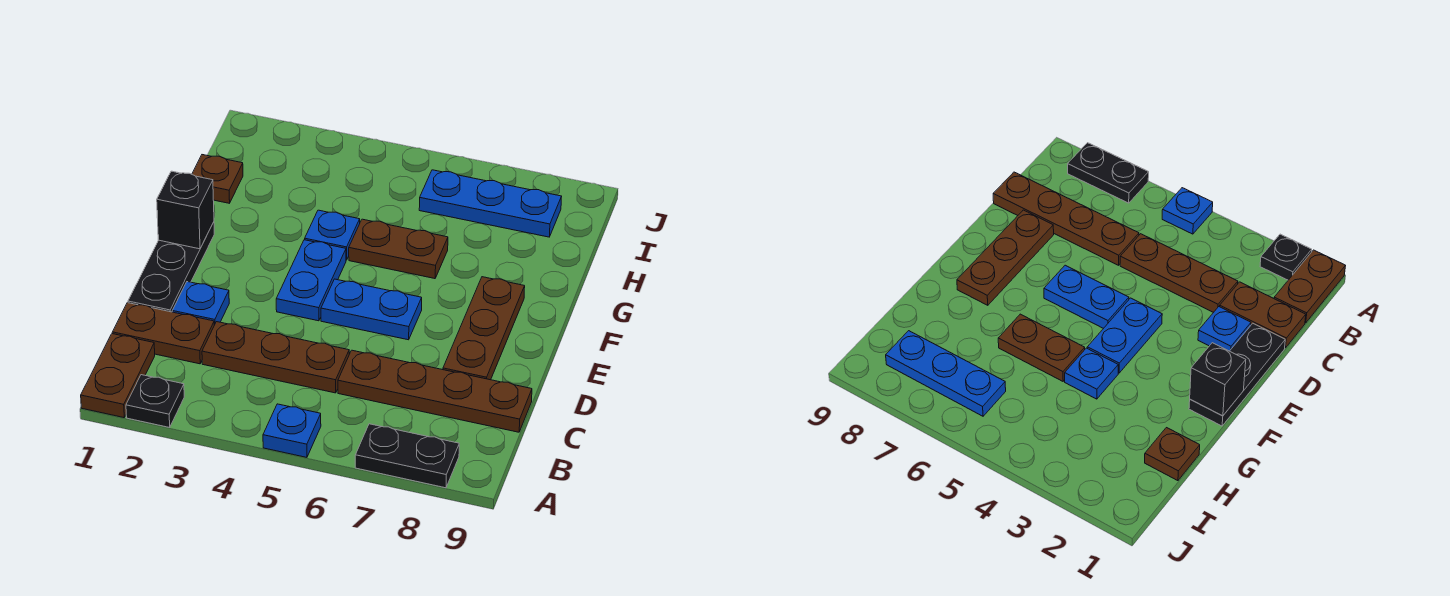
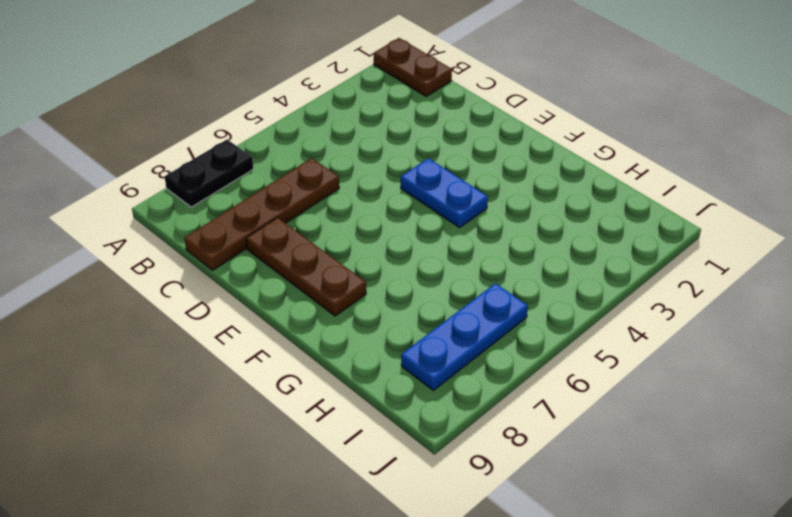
none -> black 1x1 plate [126,375,184,427]
none -> blue 1x1 plate [263,404,321,457]
none -> brown 1x2 plate [112,303,214,364]

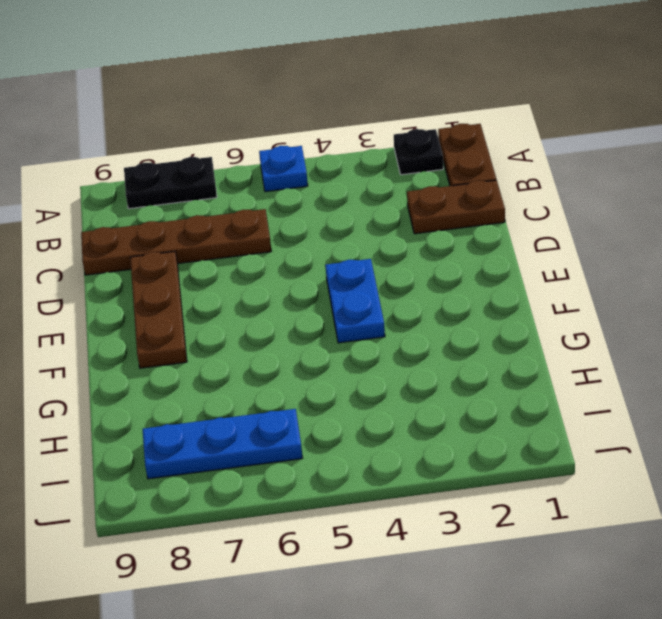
none -> brown 1x3 plate [202,322,349,393]
none -> black 1x3 plate [128,222,214,312]
none -> blue 1x1 plate [172,282,229,325]

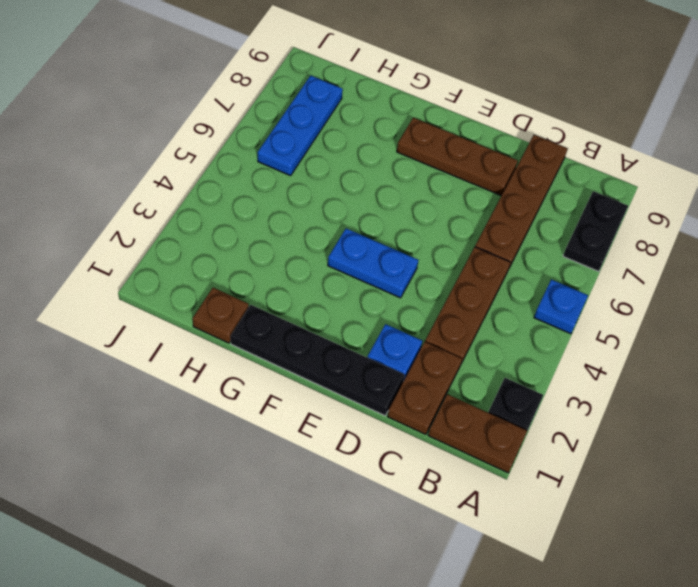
black 1x4 plate [231,305,404,416] -> black 1x3 plate [128,222,214,312]
none -> blue 1x2 plate [321,279,422,340]
none -> blue 1x1 plate [305,210,360,260]
none -> brown 1x2 plate [349,219,448,279]

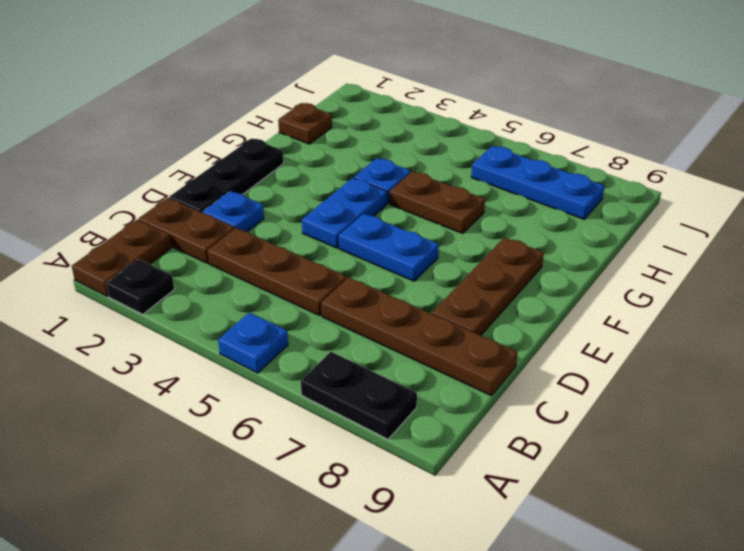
none -> black 1x1 brick [157,171,214,249]

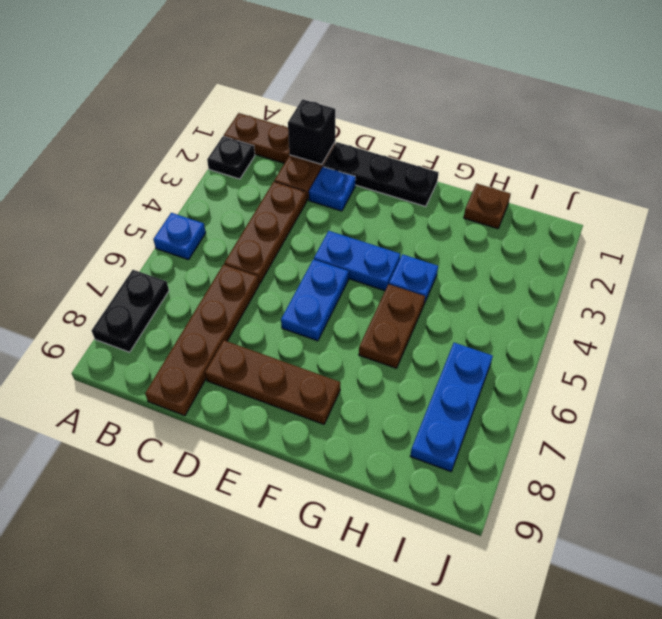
black 1x1 brick [288,99,335,165] -> black 1x1 brick moved to [157,171,214,249]

